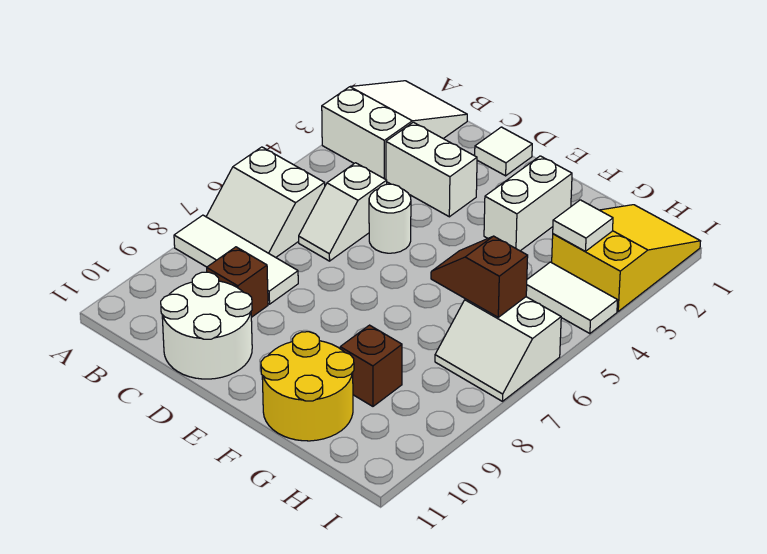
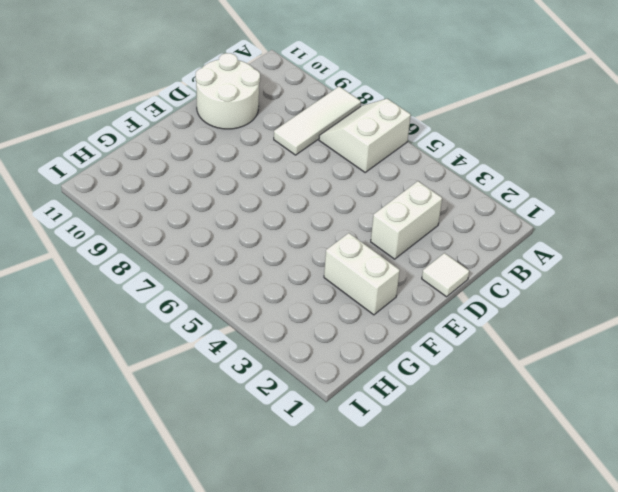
none -> white 2x3 slope [322,81,467,179]
none -> white 1x2 slope [299,163,387,261]
none -> brown 1x1 brick [207,247,268,317]

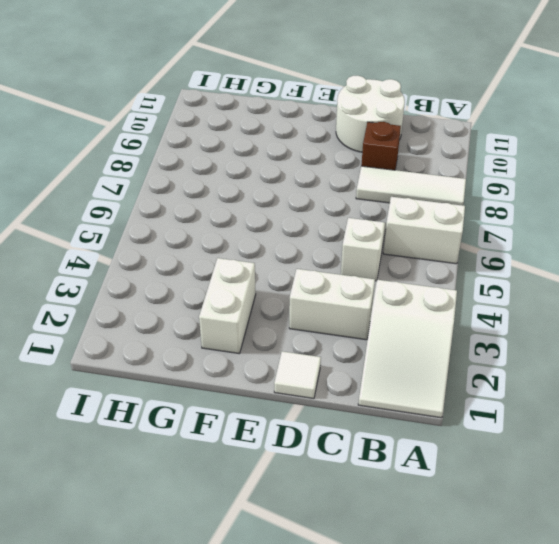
none -> white 1x1 round brick [369,184,411,253]
none -> yellow 2x2 round brick [261,332,354,441]
none -> brown 1x1 brick [340,325,402,406]

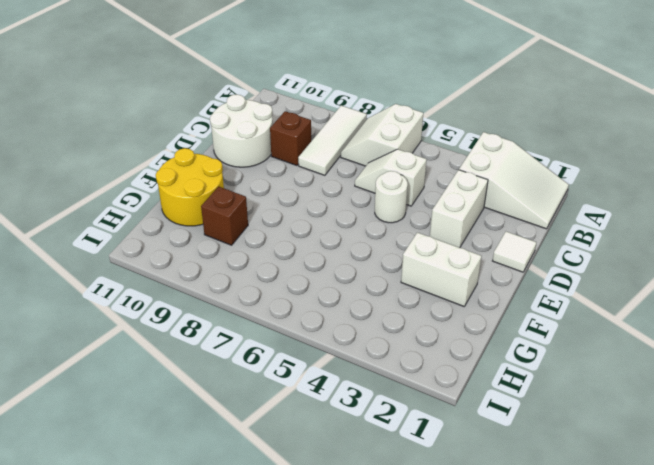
none -> yellow 2x3 slope [552,205,701,311]
none -> white 1x2 tile [526,262,618,334]
none -> white 2x2 slope [435,297,561,401]

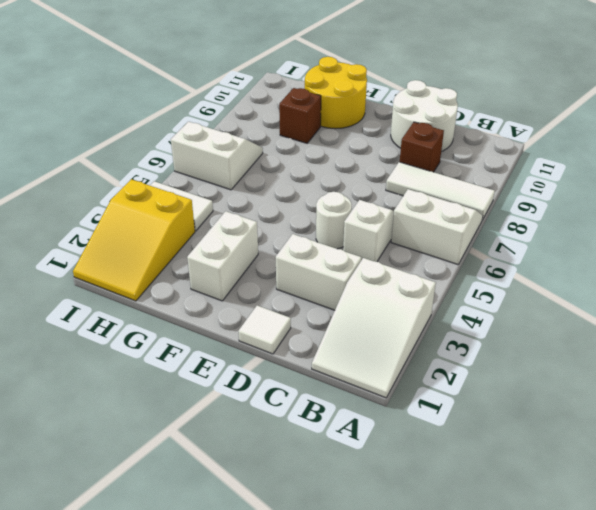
none -> brown 1x2 slope [431,236,528,317]
none -> white 1x1 tile [553,200,613,251]

